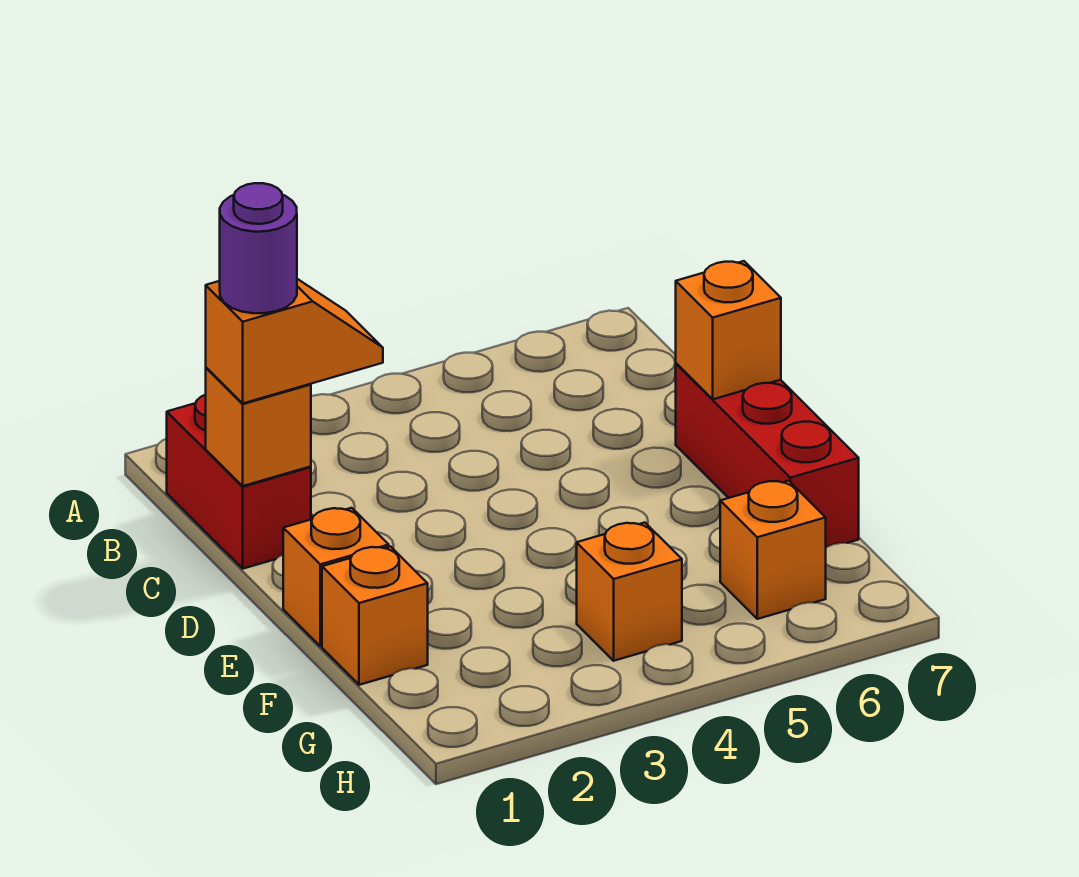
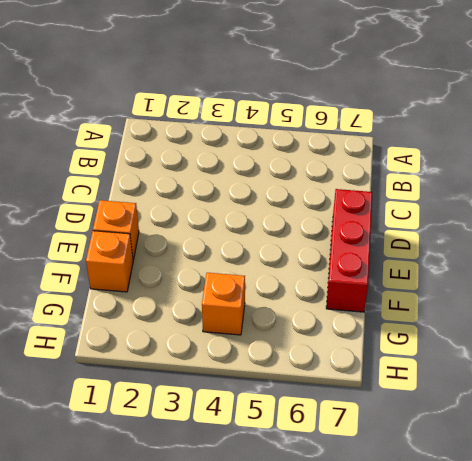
none -> red 1x2 brick [167,395,311,569]
none -> orange 1x1 brick [720,481,826,619]

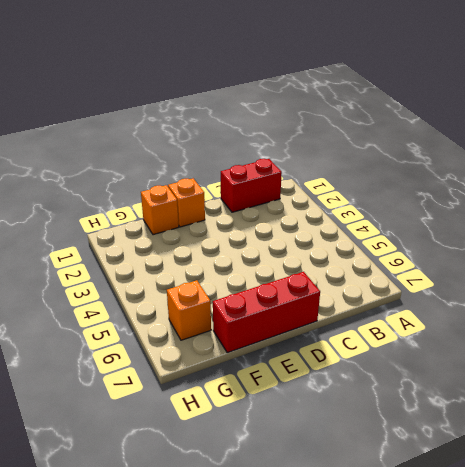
none -> orange 1x1 brick [577,523,682,661]
none -> orange 1x1 brick [206,368,311,486]

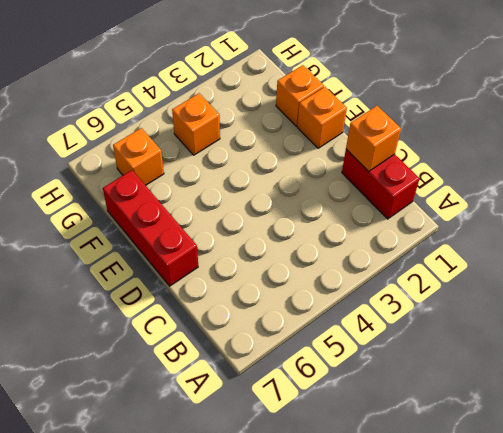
none -> orange 1x1 brick [676,261,781,399]
none -> orange 1x2 slope [206,279,383,403]

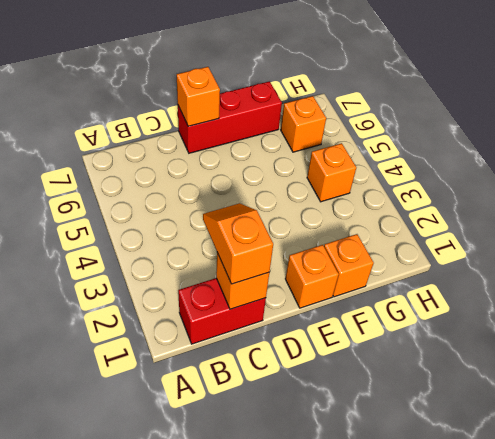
none -> purple 1x1 round brick [220,183,297,313]

